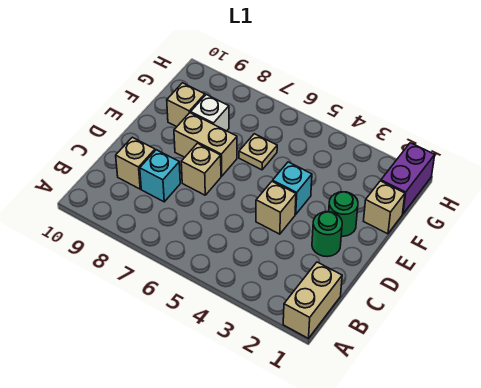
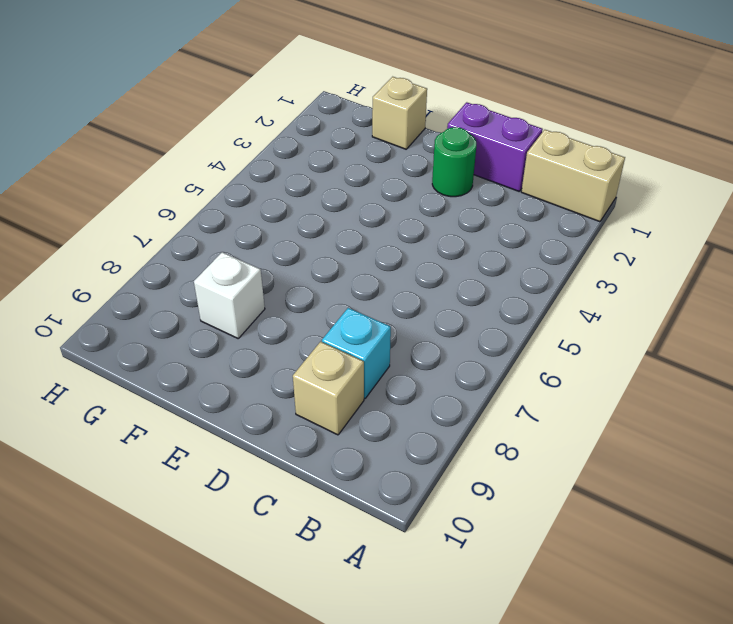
purple 1x2 brick [447,102,543,191] -> purple 1x2 brick moved to [381,143,435,214]
none -> tan 1x1 brick [256,181,296,234]
none -> tan 1x1 brick [181,143,221,195]
none -> green 1x1 round brick [329,192,358,236]

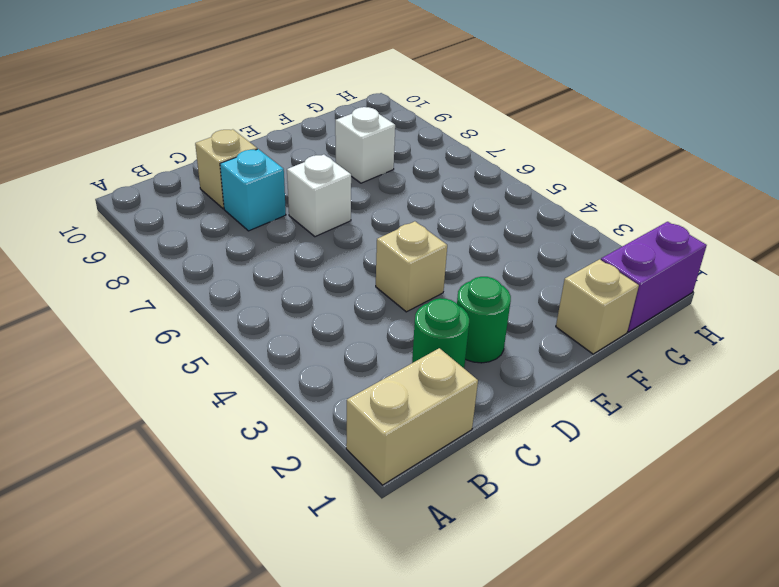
green 1x1 round brick [412,298,469,368] -> green 1x1 round brick moved to [329,192,358,236]
white 1x1 brick [287,155,351,237] -> tan 1x1 brick [181,143,221,195]
none -> cyan 1x1 brick [273,162,312,214]
none -> tan 1x2 brick [174,113,237,176]
none -> tan 1x1 plate [239,134,277,170]

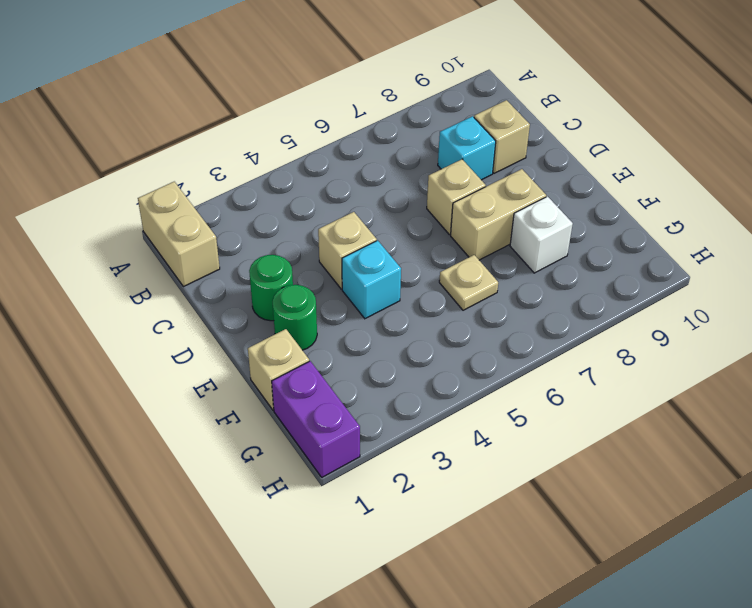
none -> tan 1x1 brick [167,83,205,127]

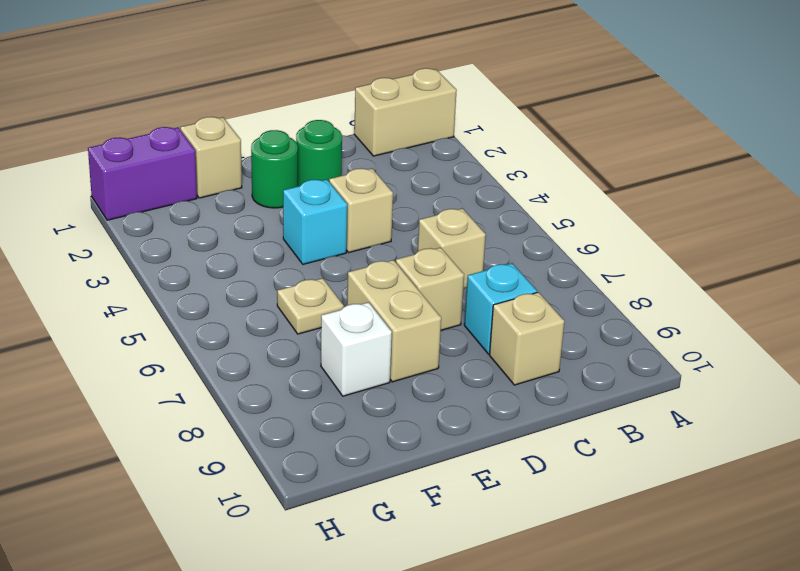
tan 1x1 brick [418,208,486,289] -> tan 1x1 brick moved to [167,83,205,127]

